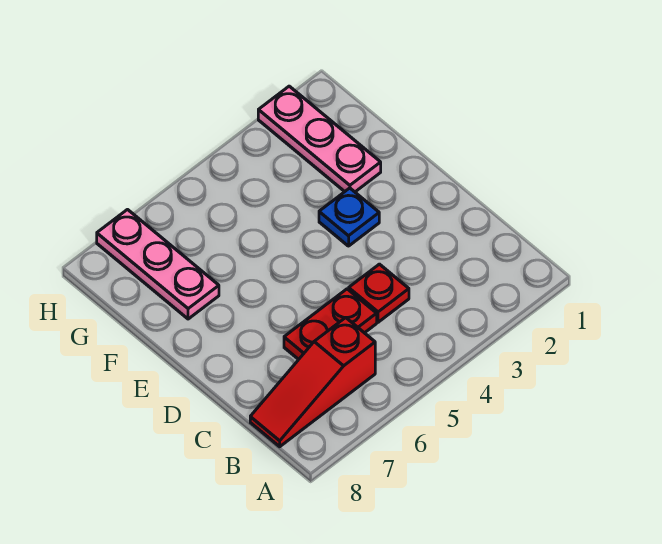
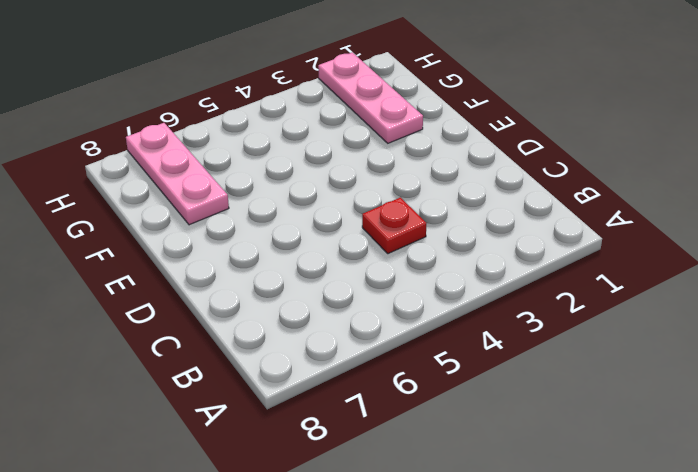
none -> red 1x3 slope [250,318,375,447]
none -> red 1x2 plate [284,289,377,359]

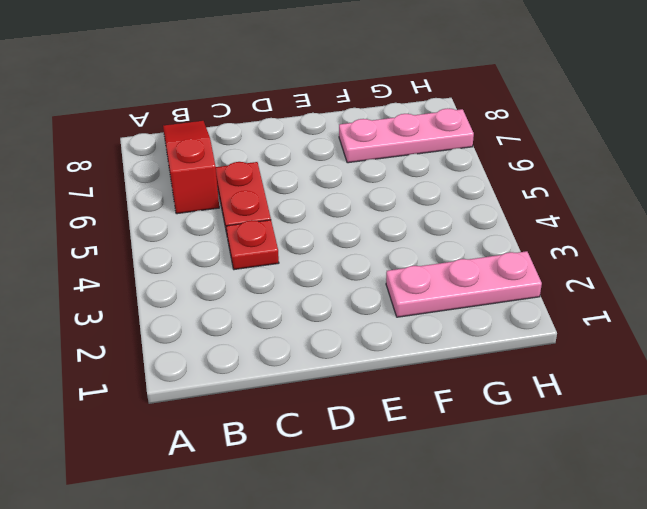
none -> blue 1x1 plate [319,188,379,246]

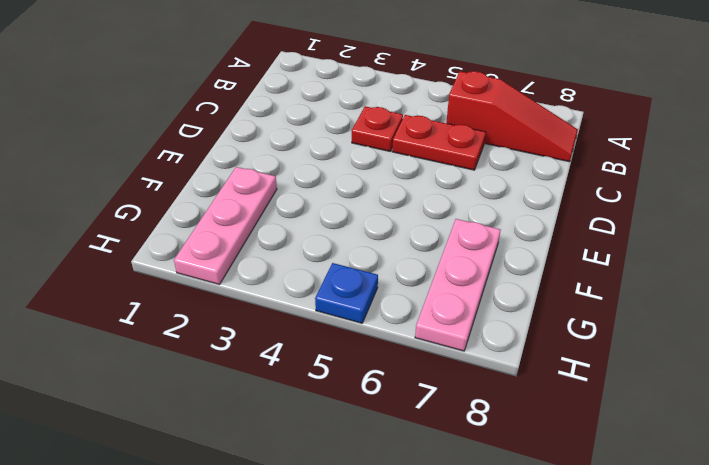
blue 1x1 plate [315,263,378,323] -> blue 1x1 plate moved to [319,188,379,246]

